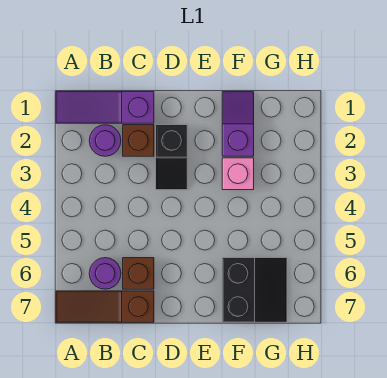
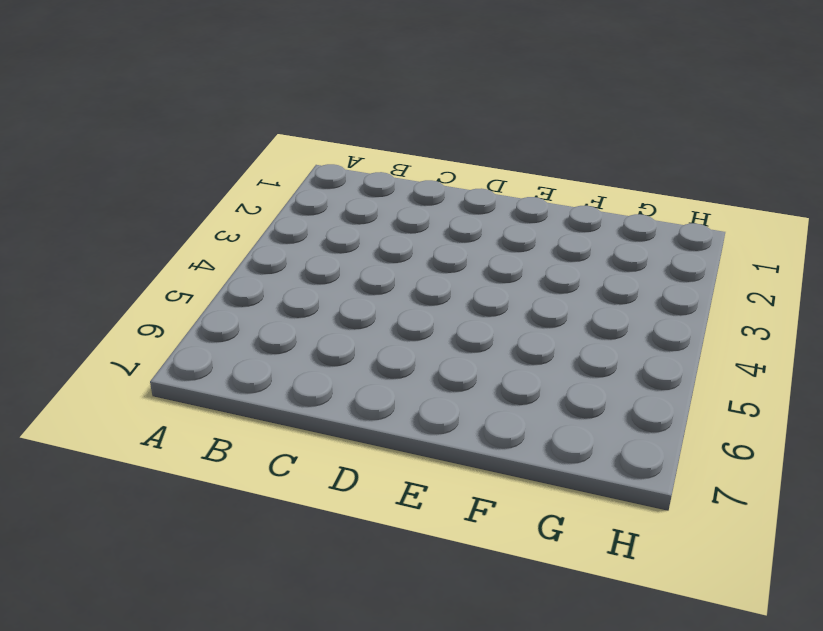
none -> purple 1x3 slope [56,92,154,123]
none -> brown 1x3 slope [56,291,154,322]

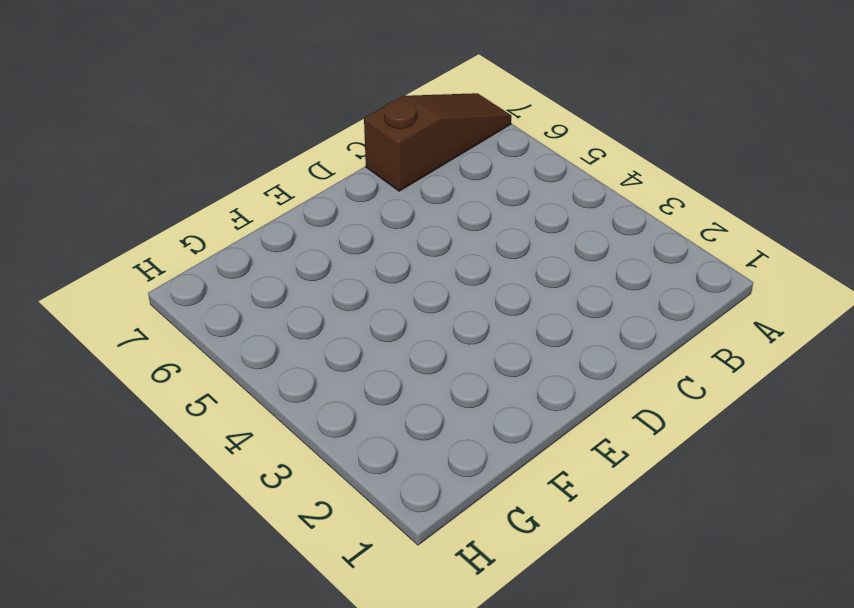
none -> purple 1x3 slope [56,92,154,123]
none -> purple 1x1 round brick [89,125,121,156]

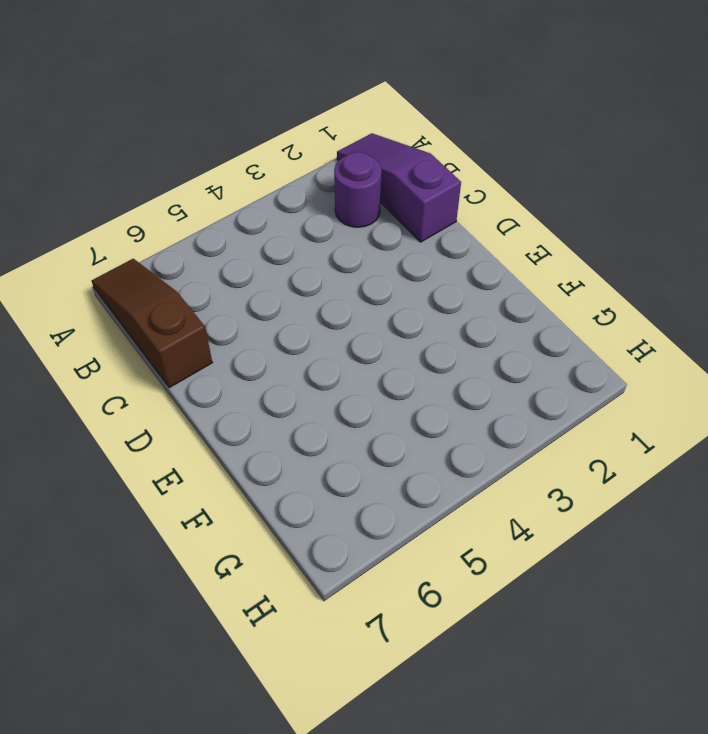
none -> purple 1x1 round brick [89,258,121,289]
none -> brown 1x1 brick [123,125,154,156]

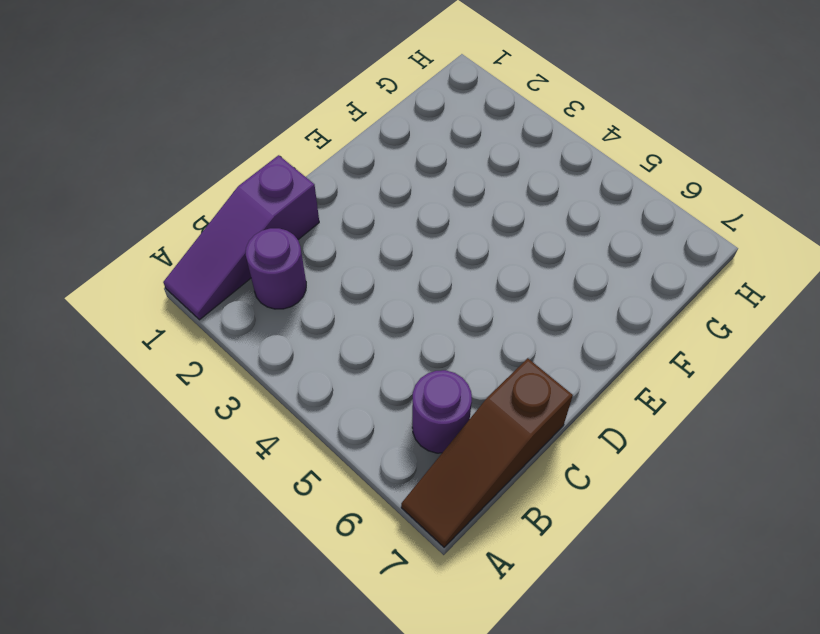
none -> brown 1x1 brick [123,125,154,156]
none -> brown 1x1 brick [123,258,154,289]

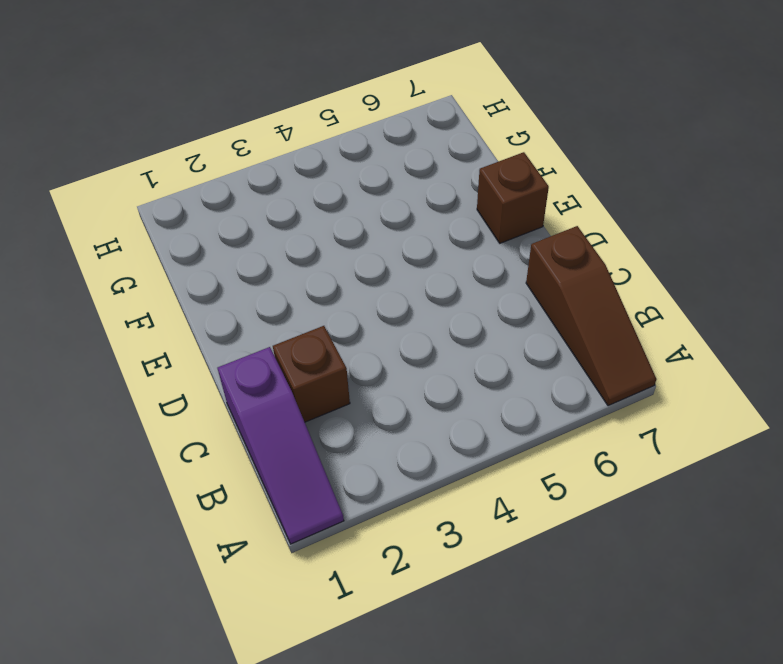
brown 1x1 brick [477,152,549,243] -> brown 1x1 brick moved to [123,258,154,289]
none -> purple 1x1 round brick [89,125,121,156]
none -> purple 1x1 round brick [89,258,121,289]

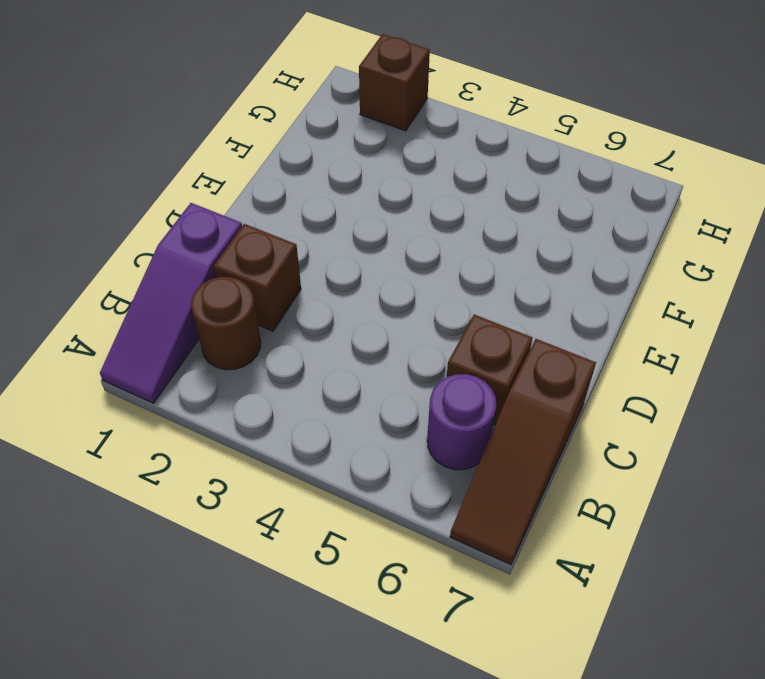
brown 1x1 round brick [191,277,261,370] -> purple 1x1 round brick [89,125,121,156]
brown 1x1 brick [359,34,430,131] -> none
none -> black 1x2 slope [156,125,187,190]
none -> purple 1x2 slope [222,92,254,156]

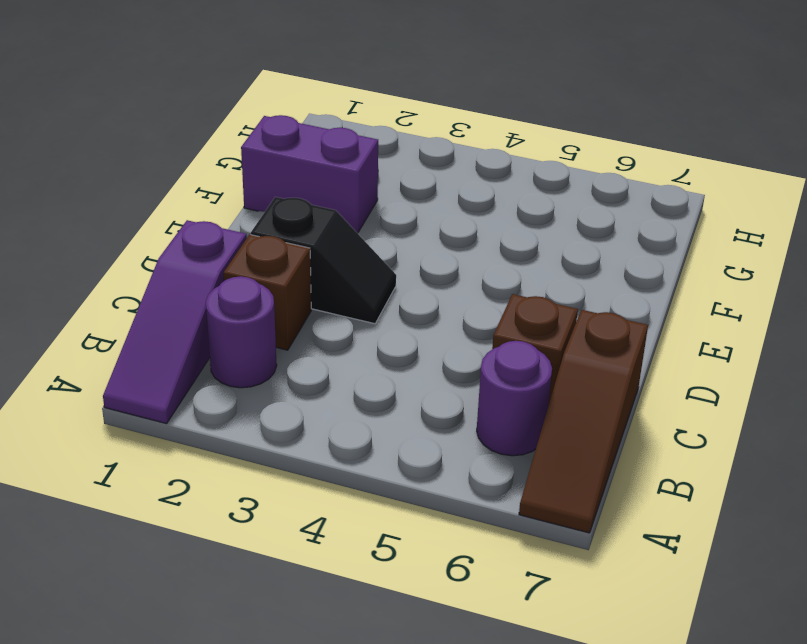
purple 1x2 brick [241,115,378,233] -> purple 1x2 slope [222,92,254,156]
none -> pink 1x1 brick [222,158,254,190]
none -> black 2x2 slope [222,258,287,322]

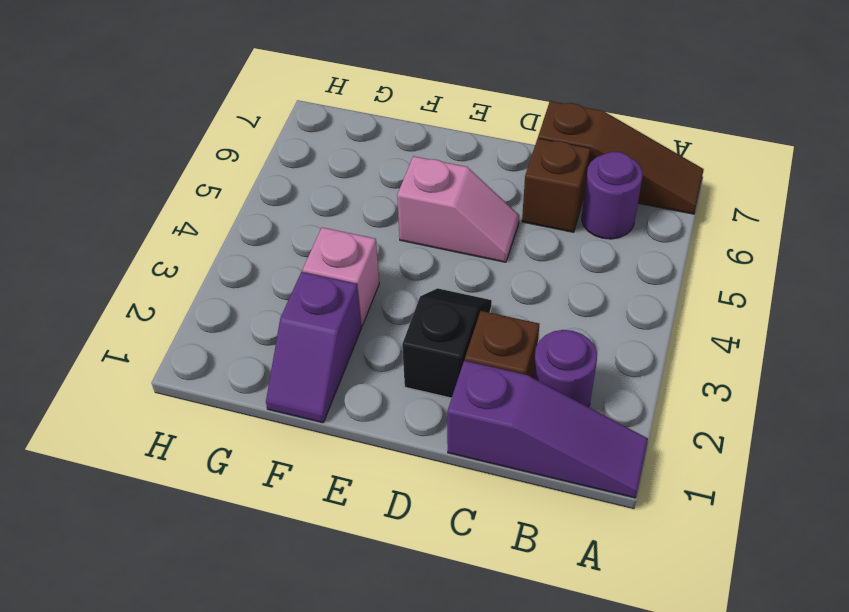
pink 1x2 slope [397,156,519,262] -> none
none -> black 2x2 slope [222,258,287,322]

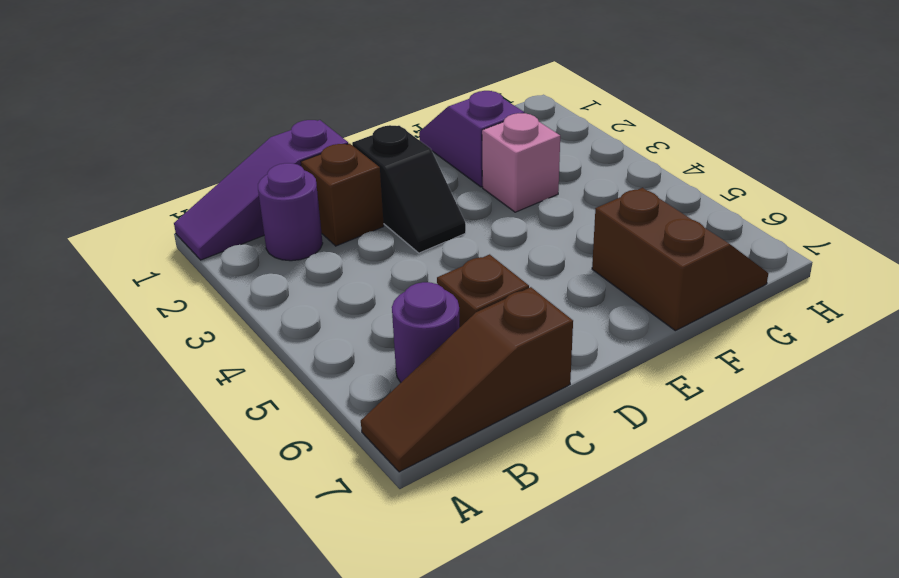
brown 2x2 slope [592,188,768,331] -> black 2x2 slope [222,258,287,322]

